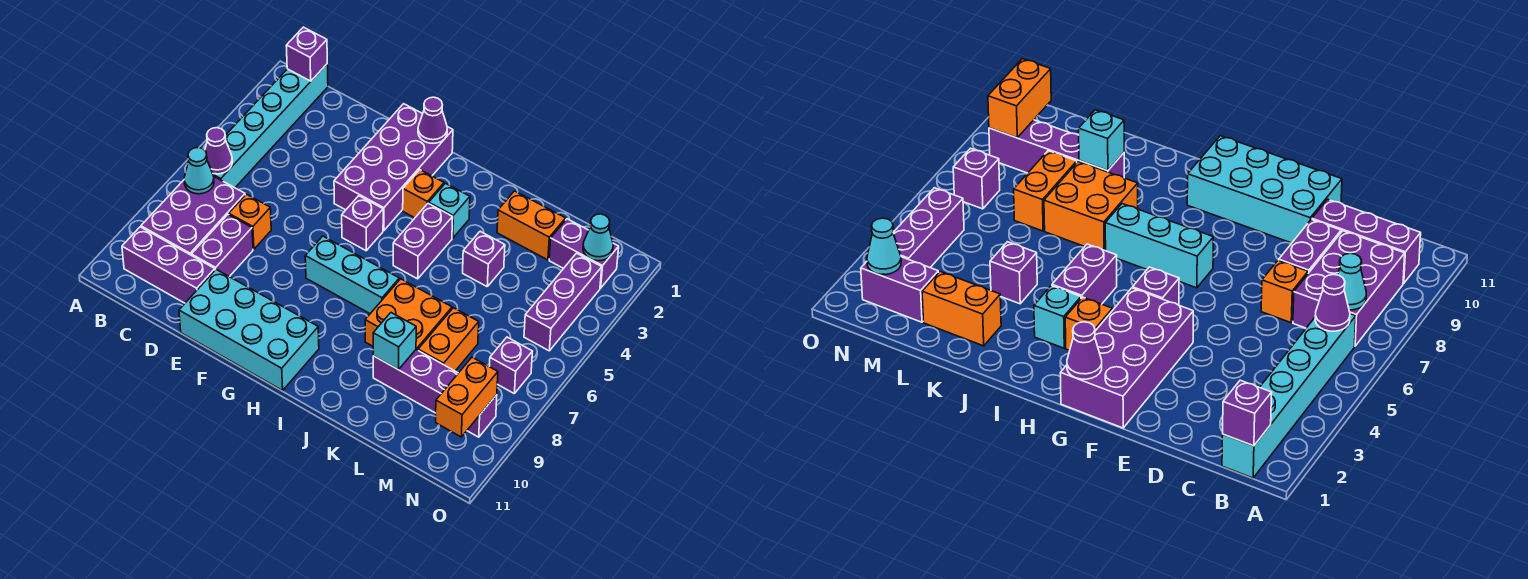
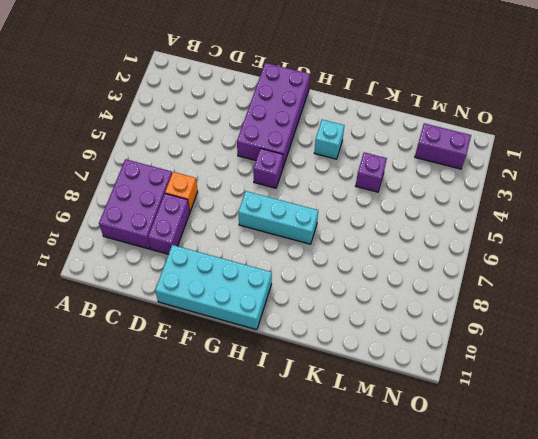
none -> cyan 1x6 brick [213,64,328,188]
none -> purple 1x3 brick [122,227,215,303]
none -> orange 1x1 brick [403,170,444,218]

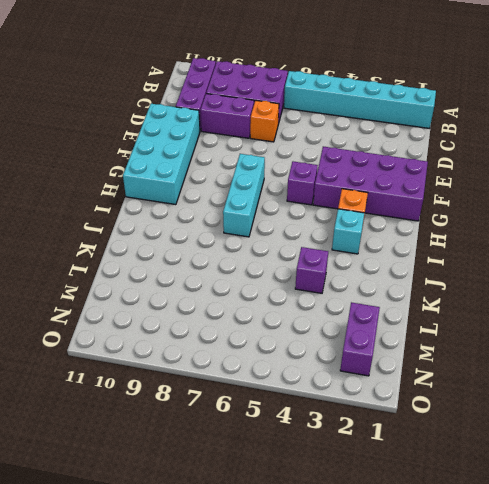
none -> purple 1x2 brick [393,203,453,279]
none -> orange 2x2 brick [365,279,452,350]
none -> orange 1x2 brick [497,191,566,260]

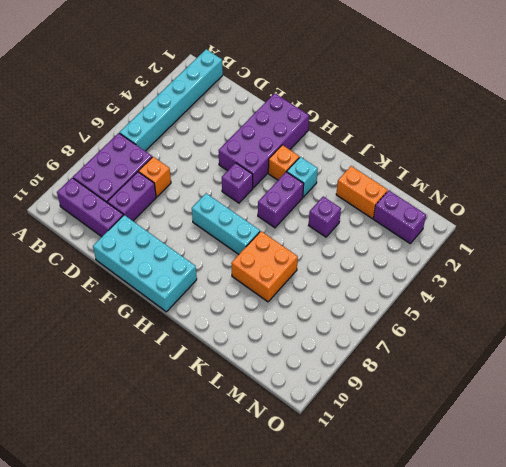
none -> purple 1x4 brick [373,350,497,437]
none -> orange 1x2 brick [418,308,479,371]
none -> purple 1x3 brick [524,253,602,351]

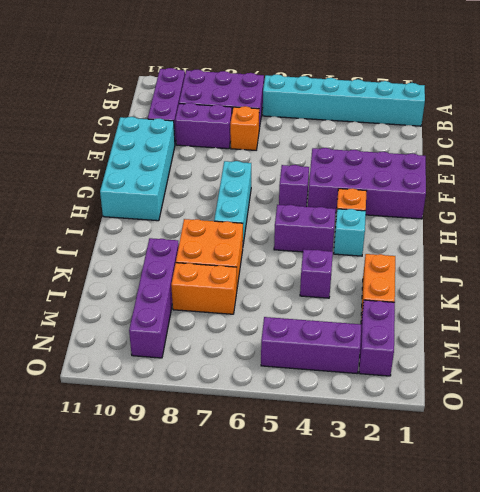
none -> purple 1x1 brick [489,337,532,393]
none -> purple 1x1 brick [286,27,327,81]
none -> purple 1x1 cone [205,128,232,174]

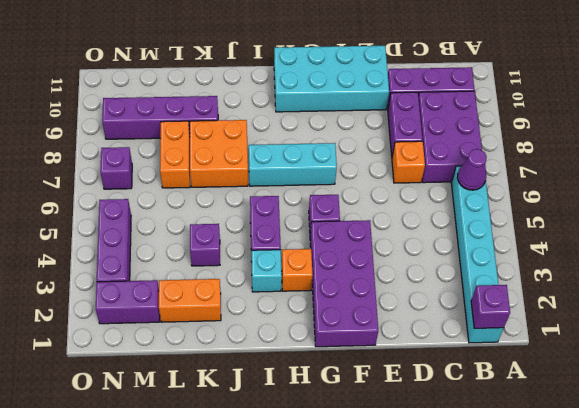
none -> cyan 1x1 cone [184,147,214,194]
none -> purple 1x1 cone [418,97,447,143]
none -> cyan 1x1 brick [373,313,416,370]

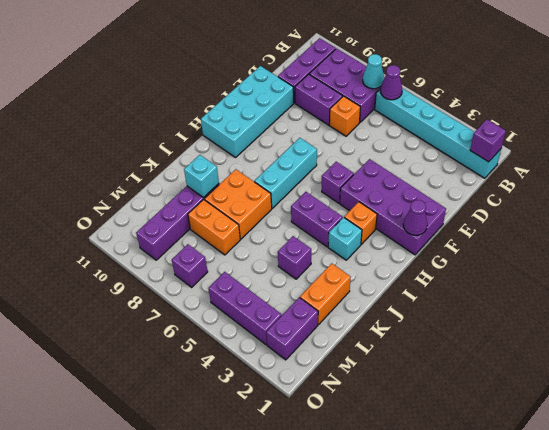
none -> cyan 1x1 cone [583,214,613,261]
none -> orange 1x2 brick [436,357,498,437]

